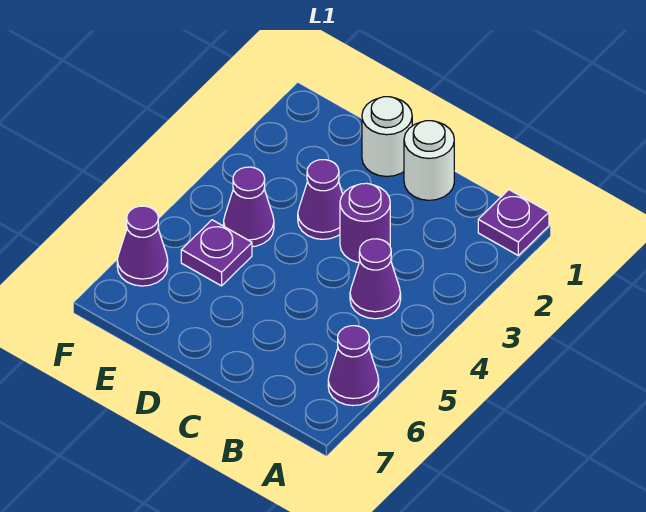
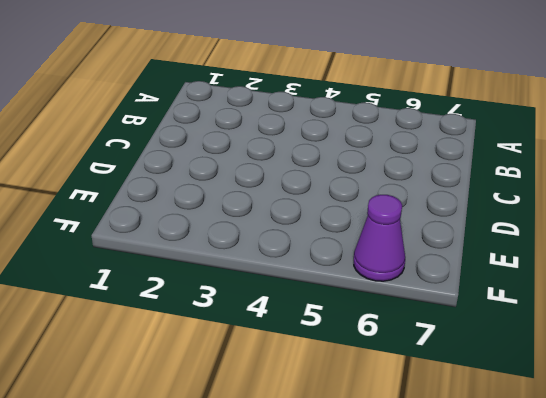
none -> purple 1x1 plate [478,190,549,255]
none -> purple 1x1 cone [328,326,379,406]

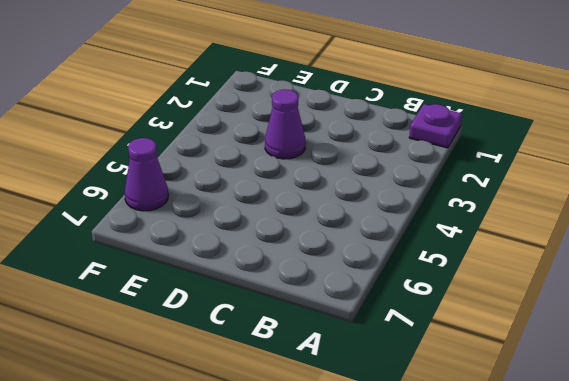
none -> purple 1x1 cone [328,326,379,406]
none -> purple 1x1 cone [350,239,401,319]

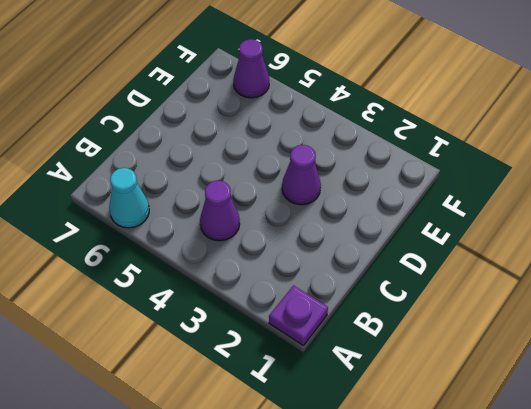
cyan 1x1 cone [109,168,149,228] -> purple 1x1 cone [328,326,379,406]
none -> white 1x1 round brick [404,121,454,200]
none -> purple 1x1 round brick [340,183,390,263]

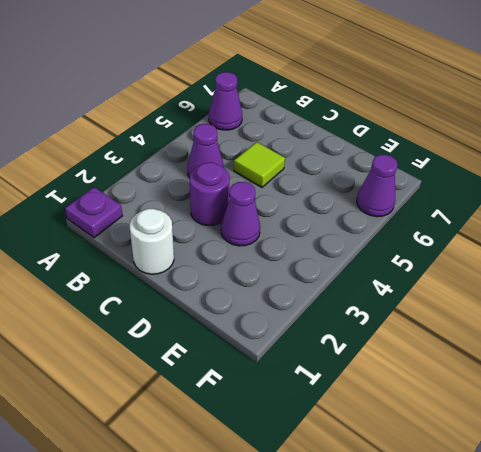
lime 1x1 tile [234,142,285,187] -> none
none -> white 1x1 round brick [362,97,412,176]
none -> purple 1x1 cone [224,167,274,247]

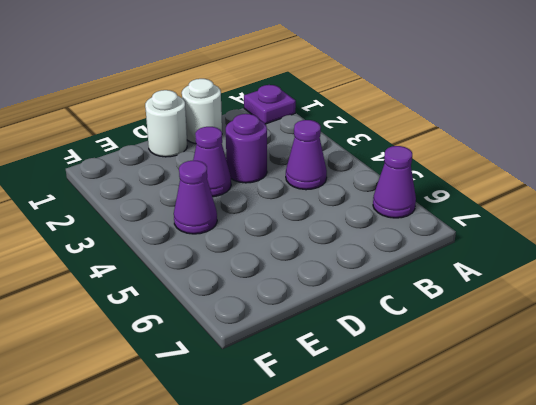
none -> purple 1x1 plate [181,220,252,286]
none -> purple 1x1 cone [117,206,168,286]

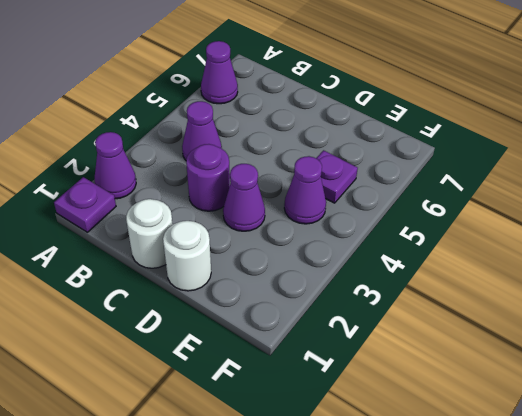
purple 1x1 cone [95,132,136,199] -> purple 1x1 cone moved to [117,206,168,286]

